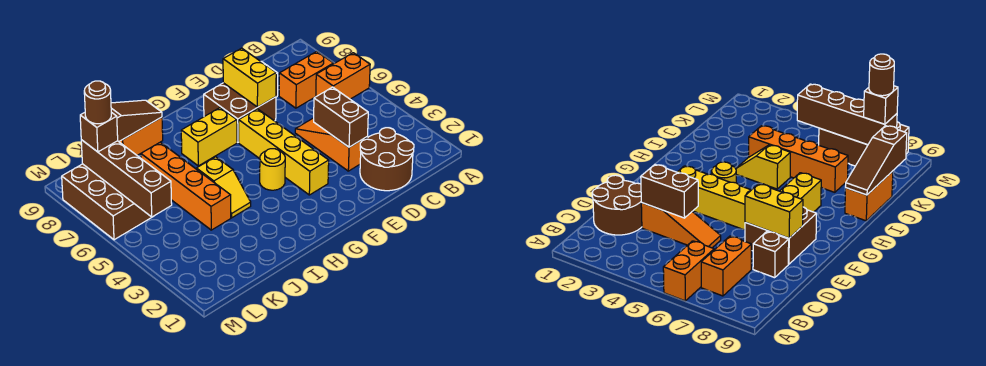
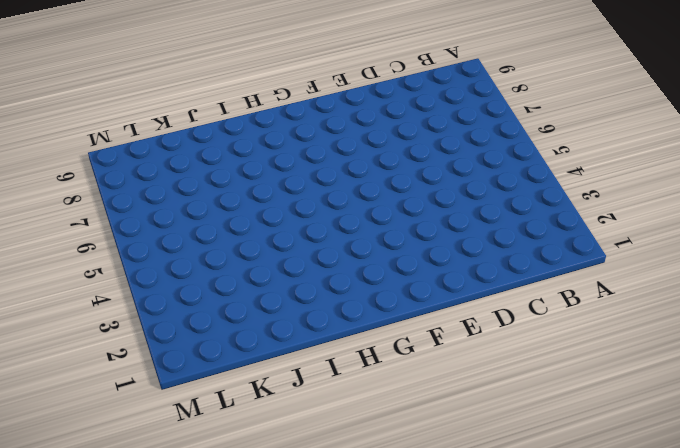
none -> orange 1x2 brick [316,53,370,99]
none -> orange 1x2 brick [279,51,333,108]
none -> brown 2x2 round brick [360,128,414,191]

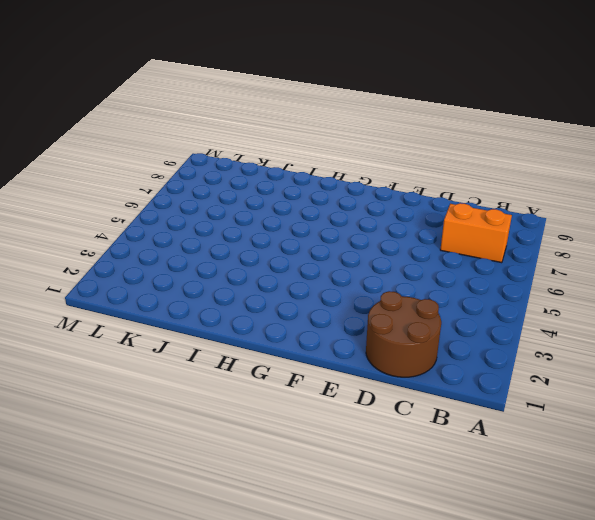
none -> orange 1x2 brick [316,53,370,99]
none -> orange 1x3 slope [295,118,368,171]
none -> brown 1x1 brick [753,231,789,278]

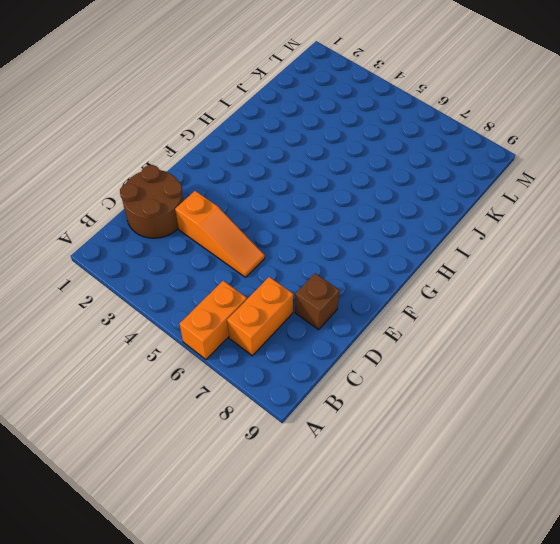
none -> brown 2x2 brick [204,83,276,142]
none -> yellow 1x4 brick [239,109,329,195]
none -> yellow 1x1 round brick [260,149,285,190]

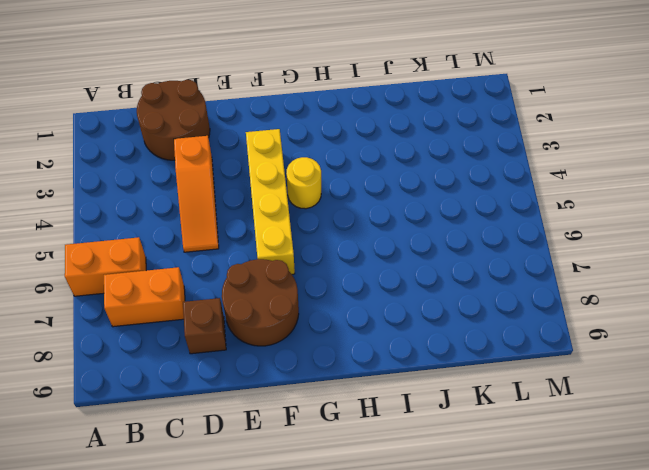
brown 2x2 round brick [222,259,299,346] -> brown 2x2 brick [204,83,276,142]
none -> yellow 1x2 brick [181,108,237,166]
none -> yellow 1x2 slope [196,157,251,218]
none -> orange 1x2 brick [119,117,163,155]

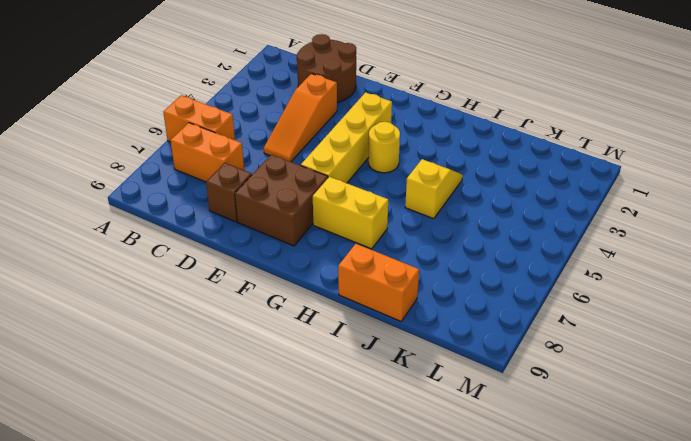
none -> orange 1x4 brick [141,142,231,230]
none -> brown 2x3 brick [62,164,152,240]
none -> brown 1x2 brick [314,87,368,147]

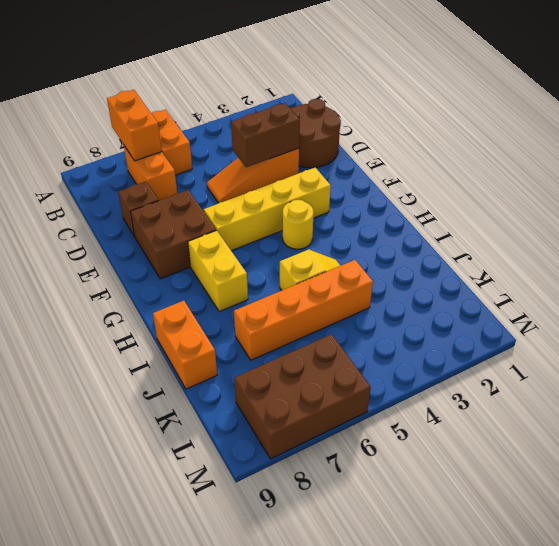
orange 1x2 brick [107,90,162,161] -> none
none -> yellow 1x2 brick [223,48,276,107]
none -> brown 1x3 slope [111,100,162,142]
none -> brown 1x4 brick [81,140,172,217]

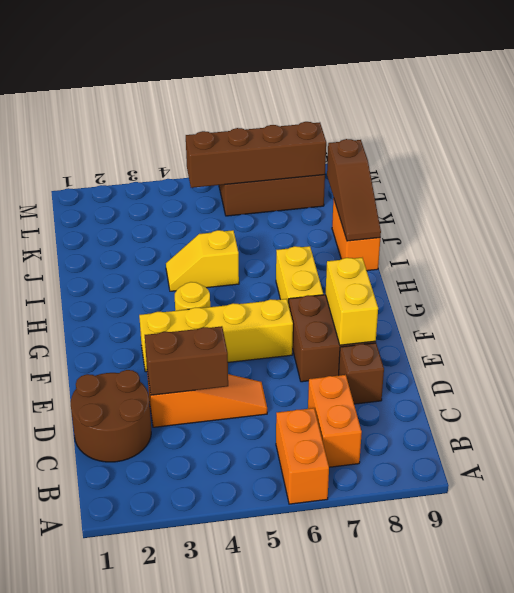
yellow 1x2 brick [326,258,378,345] -> yellow 1x2 brick turned to [223,48,276,107]
none -> orange 1x4 brick [141,142,231,230]
none -> brown 1x1 brick [80,112,118,152]
none -> brown 1x1 round brick [84,81,111,124]

